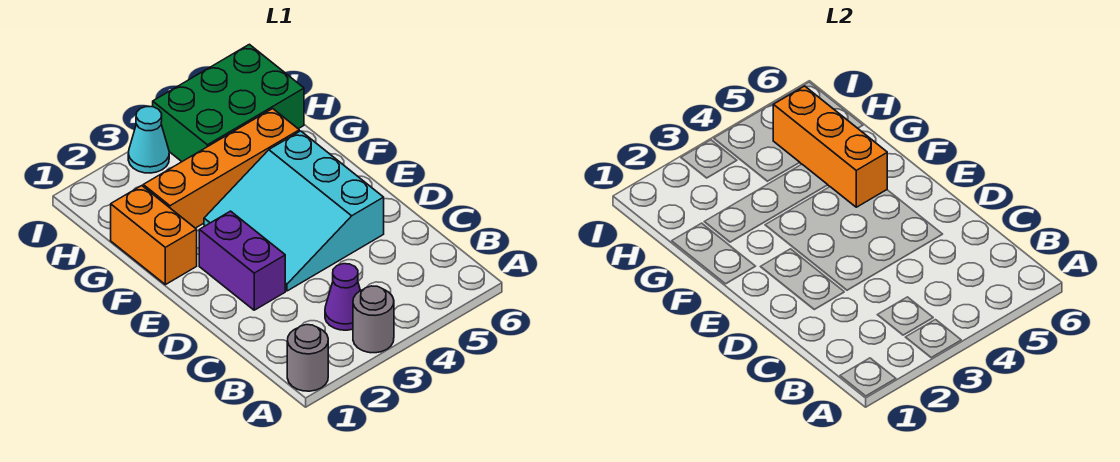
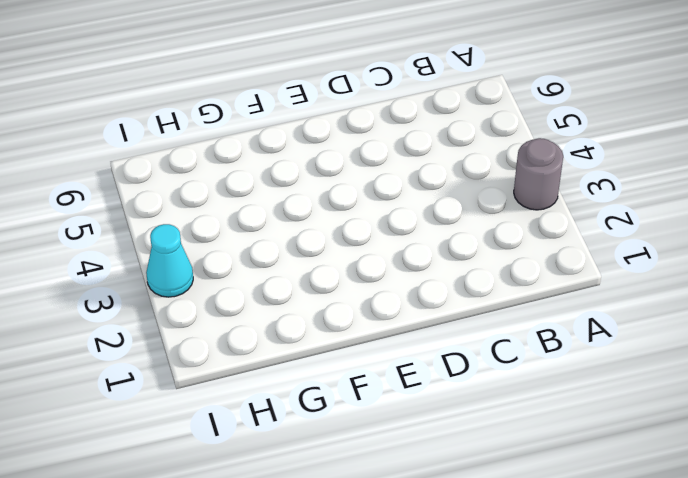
none -> grey 1x1 round brick [287,325,328,391]
none -> purple 1x1 cone [325,264,360,330]

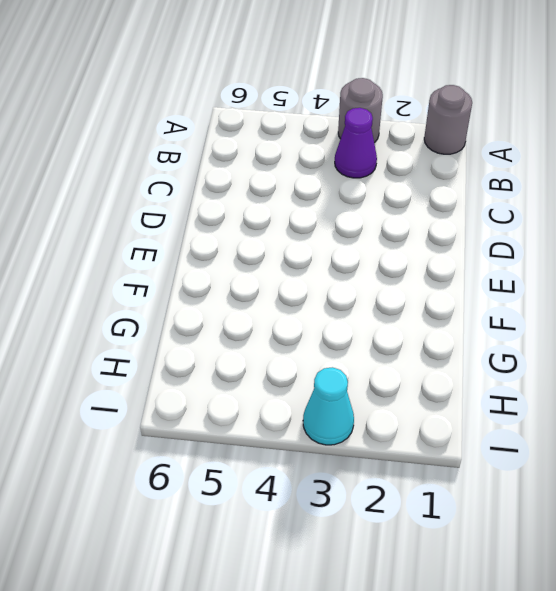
none -> purple 1x2 brick [199,211,285,310]
none -> cyan 3x3 slope [204,131,384,291]

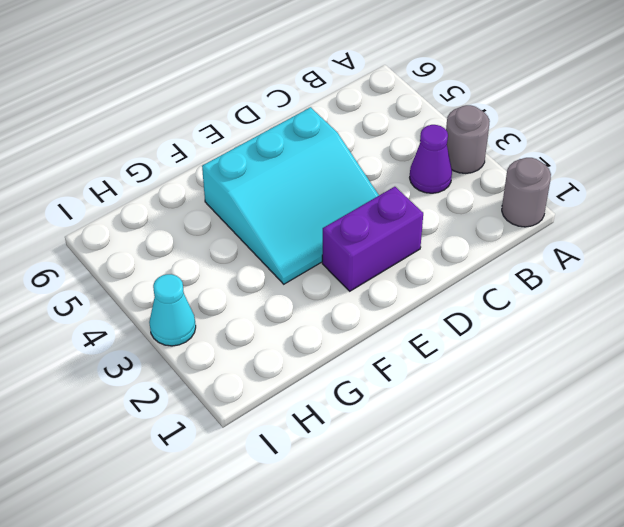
none -> orange 1x2 brick [111,186,197,285]
none -> orange 1x4 brick [143,109,299,228]

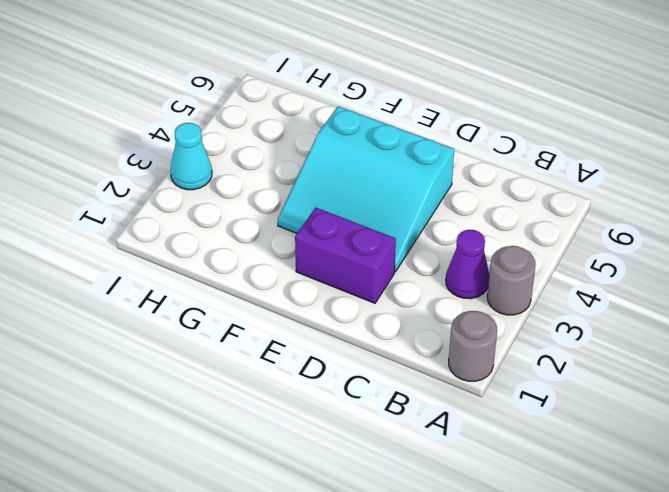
none -> orange 1x2 brick [111,186,197,285]
none -> orange 1x4 brick [143,109,299,228]

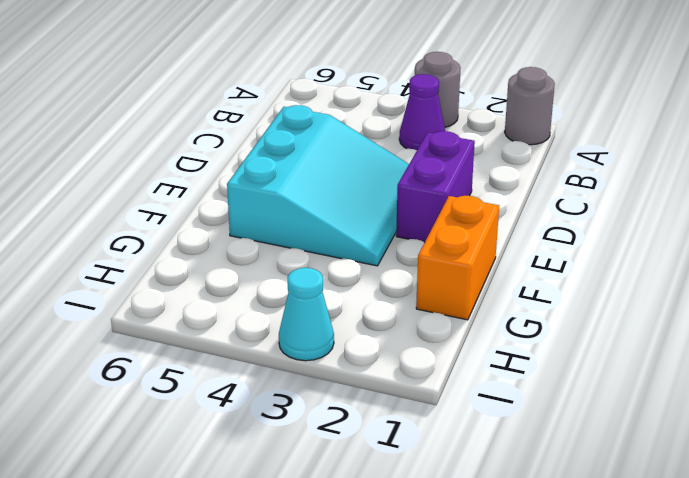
none -> orange 1x4 brick [143,109,299,228]
none -> green 2x3 brick [153,44,304,161]

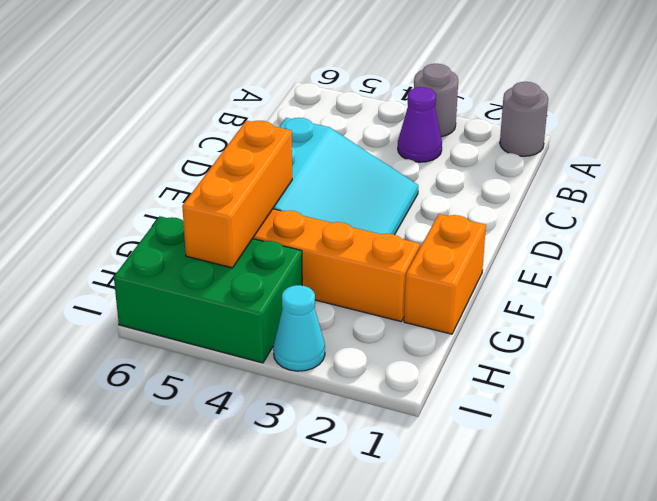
none -> purple 1x2 brick [199,211,285,310]

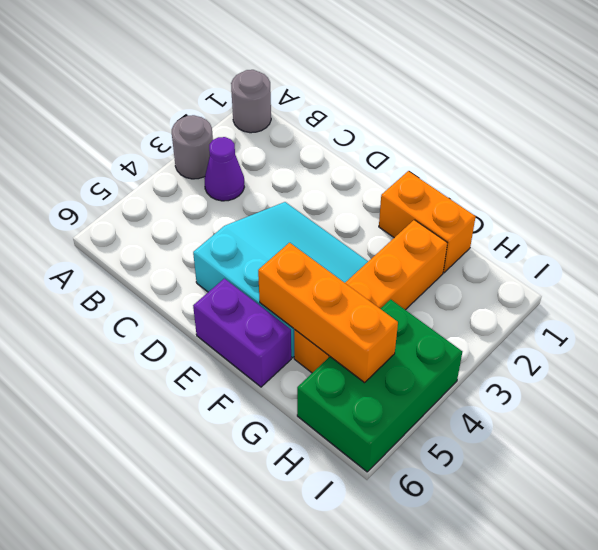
purple 1x2 brick [193,279,291,387] -> purple 1x2 brick moved to [199,211,285,310]
none -> cyan 1x1 cone [128,107,169,173]

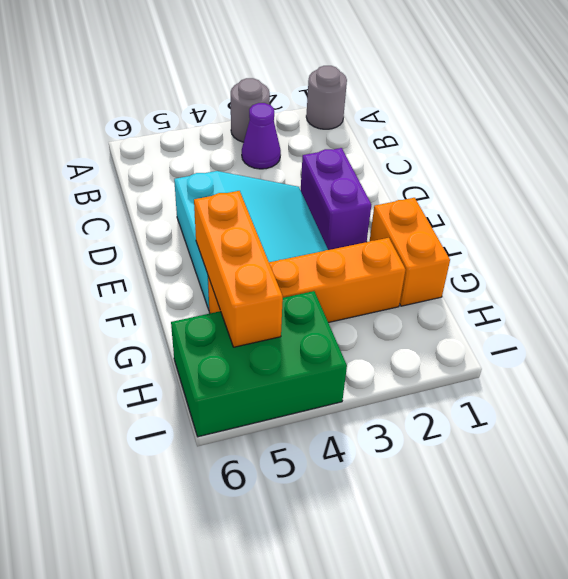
none -> cyan 1x1 cone [128,107,169,173]

